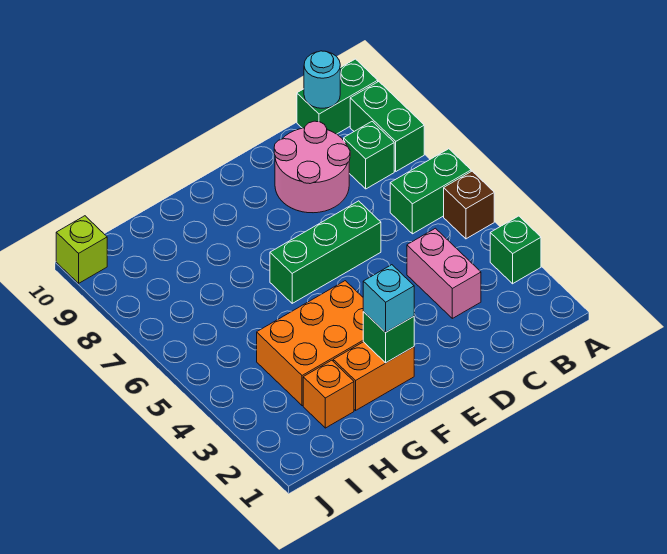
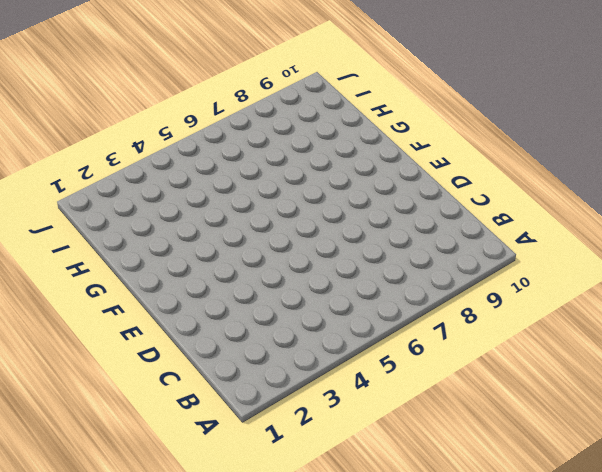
none -> green 1x1 brick [490,216,541,284]
none -> brown 1x1 brick [444,171,494,239]
none -> green 1x2 brick [390,149,471,234]

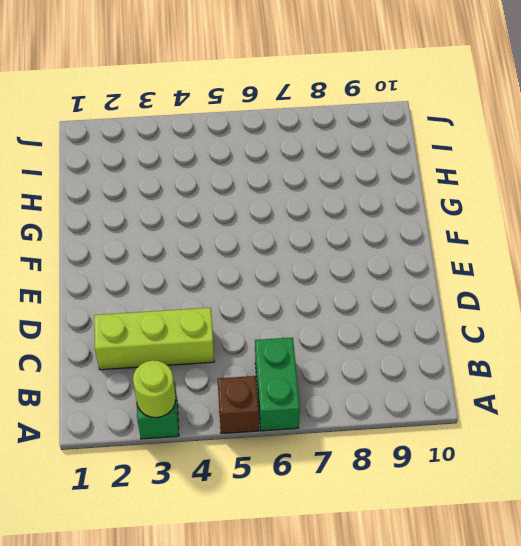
lime 1x1 round brick [133,360,176,418] -> none
lime 1x3 brick [94,308,214,370] -> pink 1x2 brick [407,228,481,318]
none -> green 1x2 brick [350,82,424,171]
none -> green 1x2 brick [297,59,378,134]
none -> green 1x1 brick [344,122,394,189]

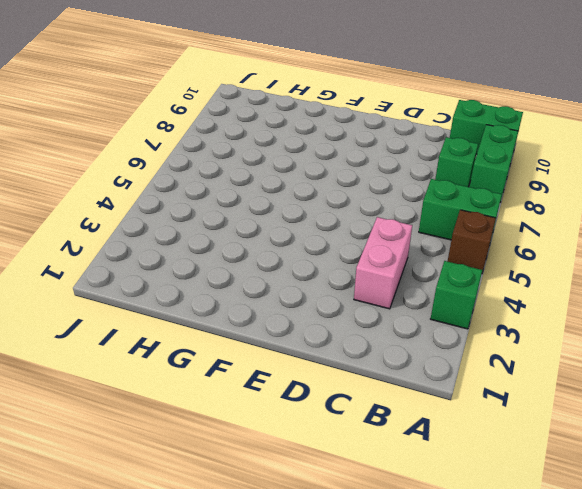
none -> pink 2x2 round brick [274,121,350,213]
none -> green 1x3 brick [270,201,381,303]
none -> orange 1x2 brick [333,342,414,410]

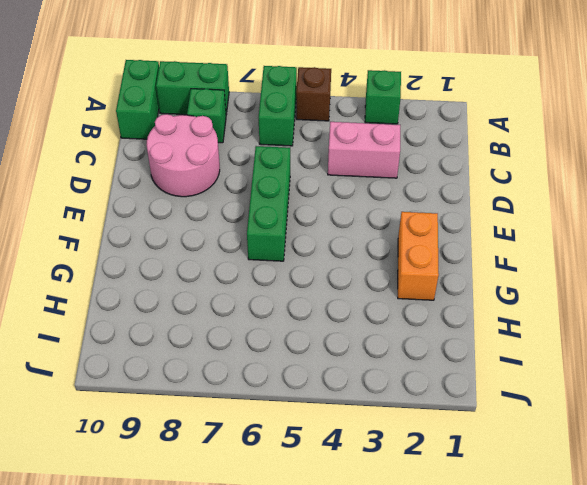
none -> orange 2x3 brick [257,281,363,406]
none -> orange 1x1 brick [303,360,354,428]
none -> lime 1x1 brick [56,216,107,283]

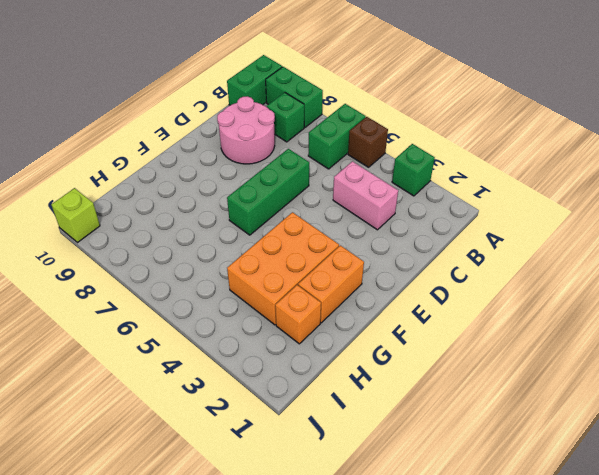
none -> cyan 1x1 round brick [304,51,340,108]
none -> green 1x1 brick [363,312,414,363]
none -> cyan 1x1 brick [363,265,414,332]

